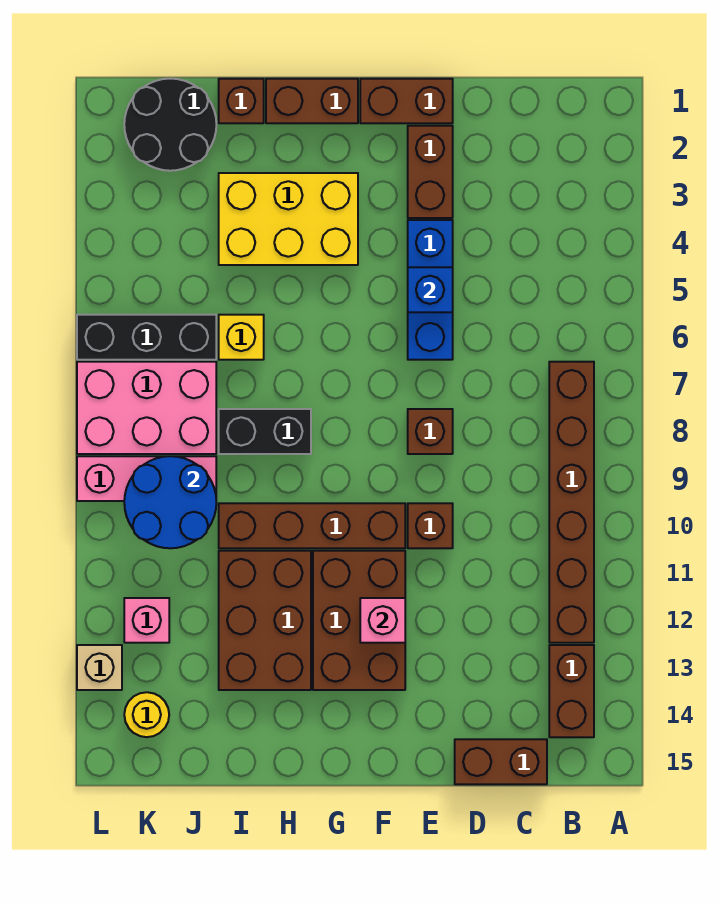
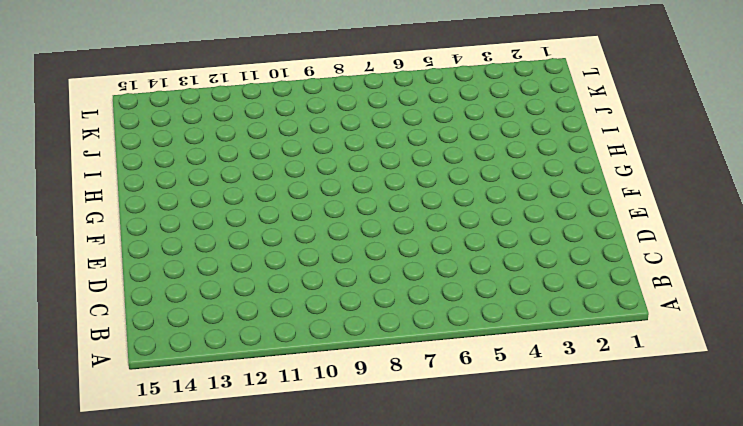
none -> brown 1x6 brick [549,362,594,643]
none -> brown 1x2 brick [549,645,594,737]
none -> brown 1x2 brick [455,739,547,784]

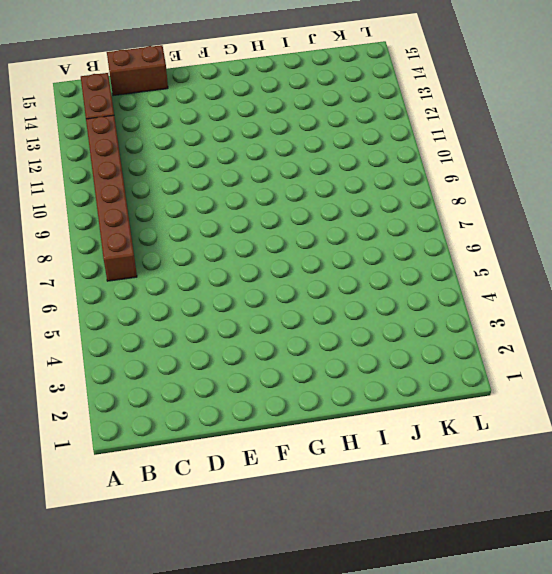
none -> brown 1x2 brick [360,79,453,123]
none -> brown 1x2 brick [408,126,453,218]
none -> blue 1x3 brick [408,220,453,360]

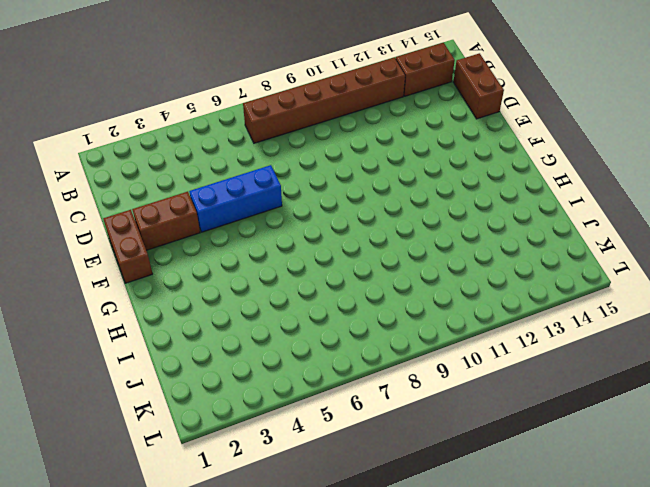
none -> brown 1x1 brick [408,409,453,454]
none -> brown 1x1 brick [408,503,453,548]
none -> brown 1x4 brick [219,503,405,548]

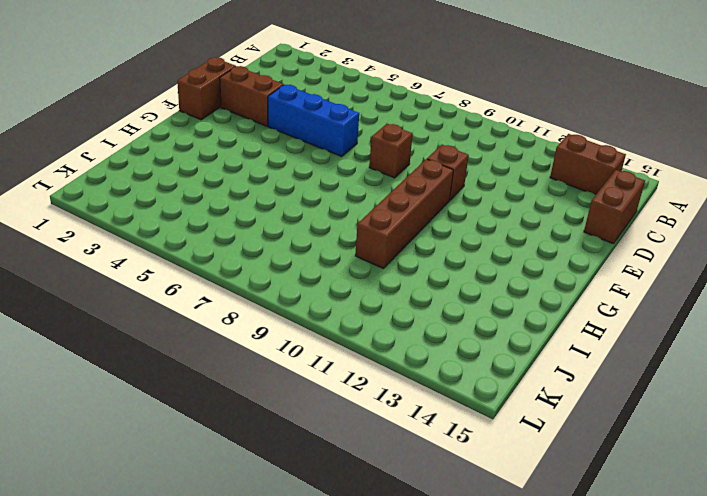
none -> brown 1x6 brick [549,362,594,643]
none -> brown 2x3 brick [313,551,405,690]
none -> brown 1x2 brick [266,79,358,123]

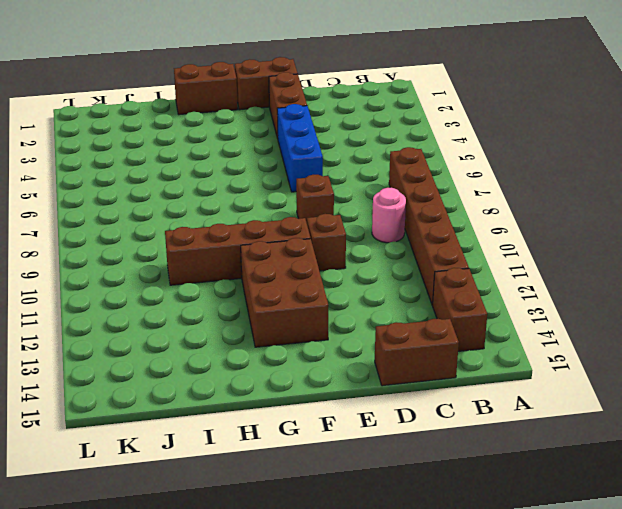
pink 1x1 round brick [372,188,406,243] -> none
none -> yellow 2x3 brick [219,173,358,265]
none -> black 1x2 brick [219,409,311,454]
none -> brown 2x3 brick [219,551,311,690]

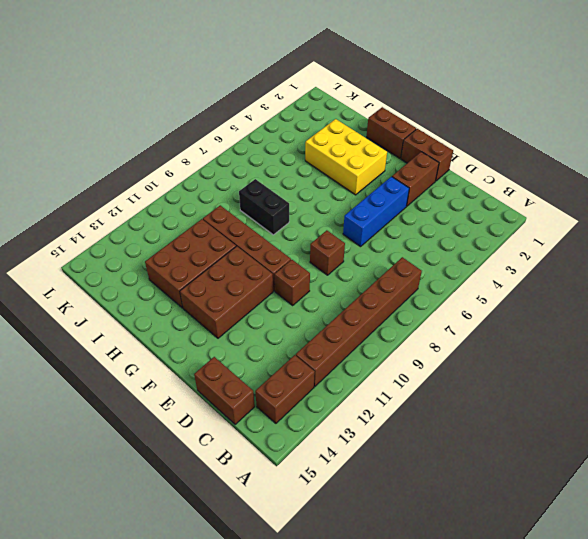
none -> brown 1x1 brick [219,79,264,123]
none -> yellow 1x1 brick [219,315,264,360]
none -> black 2x2 round brick [124,79,216,171]

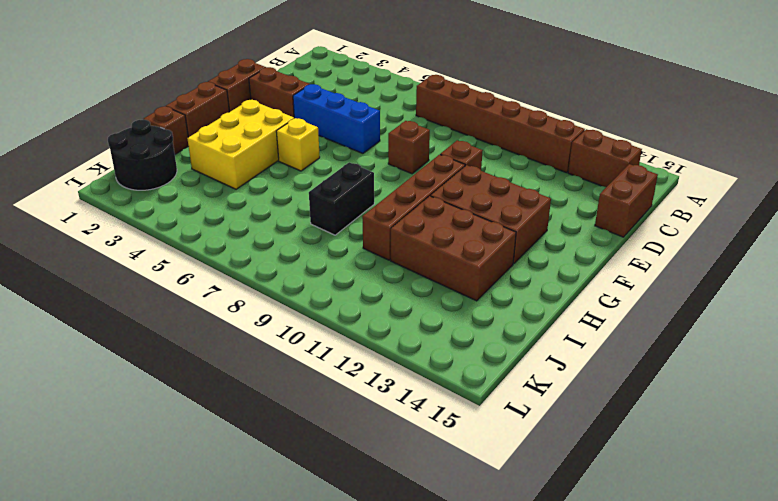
yellow 1x1 brick [276,118,320,171] -> yellow 1x1 brick moved to [219,315,264,360]
none -> black 1x3 brick [77,315,216,360]
none -> pink 2x3 brick [77,362,216,454]
none -> pink 1x3 brick [77,456,216,501]

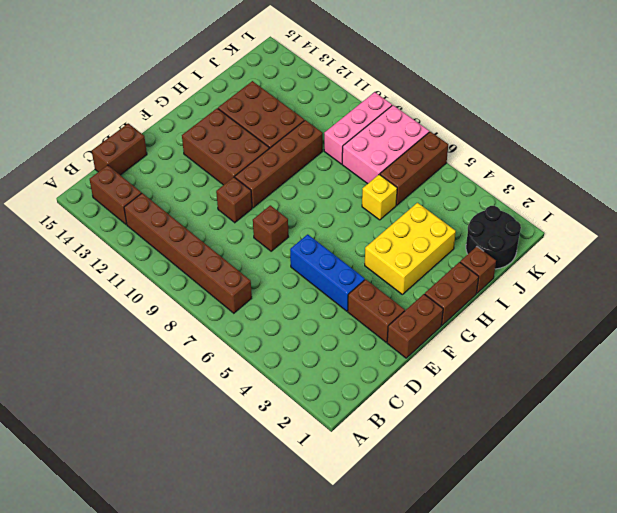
brown 1x3 brick [380,132,448,205] -> black 1x3 brick [77,315,216,360]
none -> black 1x2 brick [219,409,311,454]
none -> pink 1x1 brick [124,598,169,643]
none -> yellow 1x1 round brick [124,692,169,737]

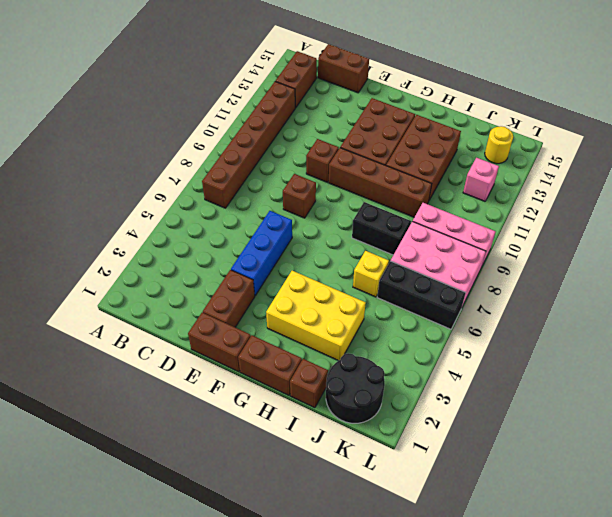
none -> tan 1x1 brick [77,645,122,690]
none -> blue 1x1 brick [408,267,453,312]
none -> pink 1x1 brick [360,598,405,643]

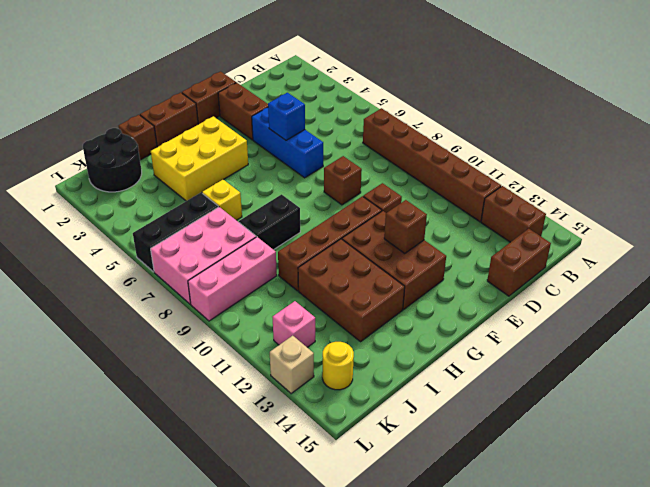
brown 1x1 brick [384,200,427,253] -> pink 1x1 brick [360,598,405,643]
none -> blue 2x2 round brick [124,456,216,548]

